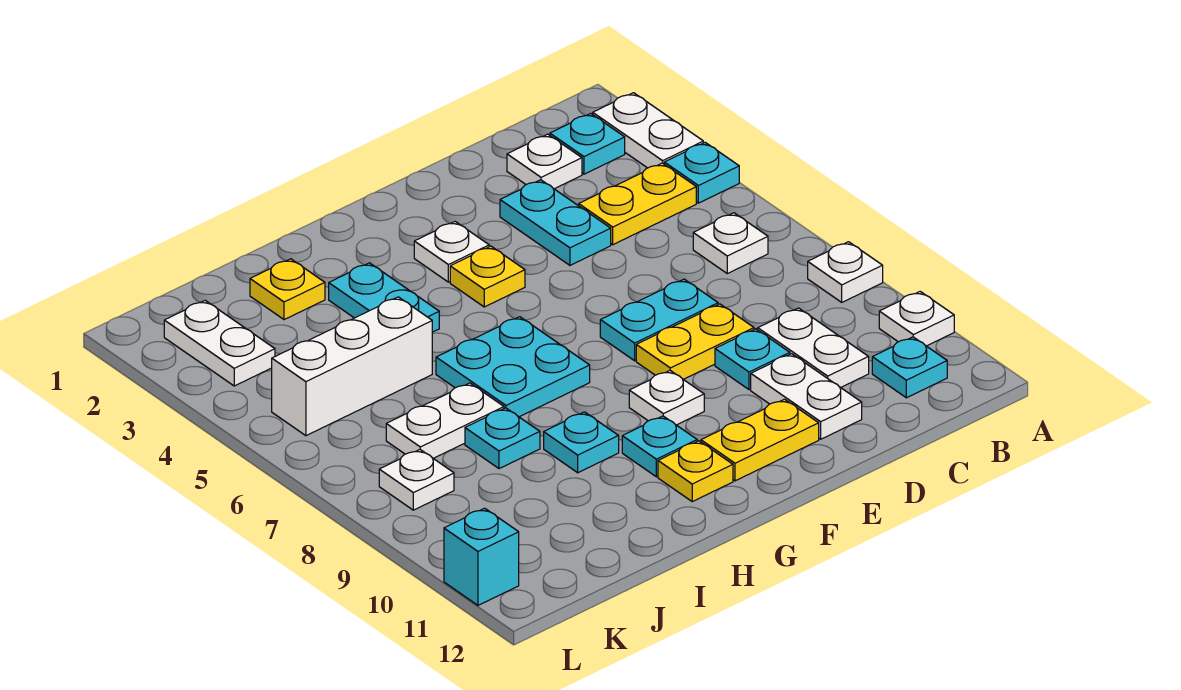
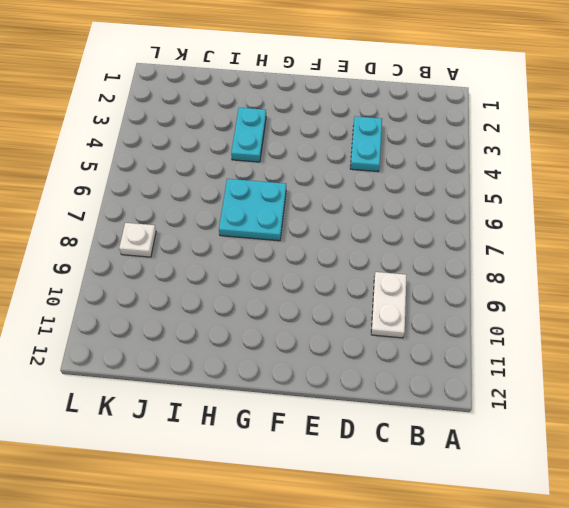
none -> white 1x2 plate [593,93,703,168]
none -> cyan 1x1 plate [664,142,739,203]
none -> white 1x1 plate [808,242,883,302]
none -> white 1x1 plate [879,292,954,346]

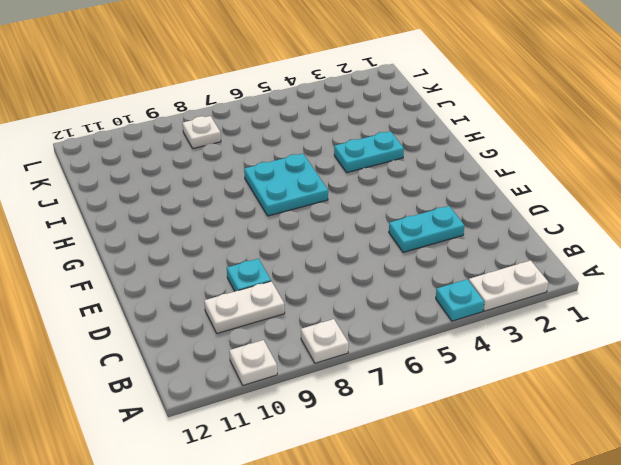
none -> cyan 1x1 plate [550,113,625,174]
none -> yellow 1x2 plate [579,163,696,245]
none -> white 1x1 plate [693,213,768,273]
none -> cyan 1x1 plate [872,337,947,398]

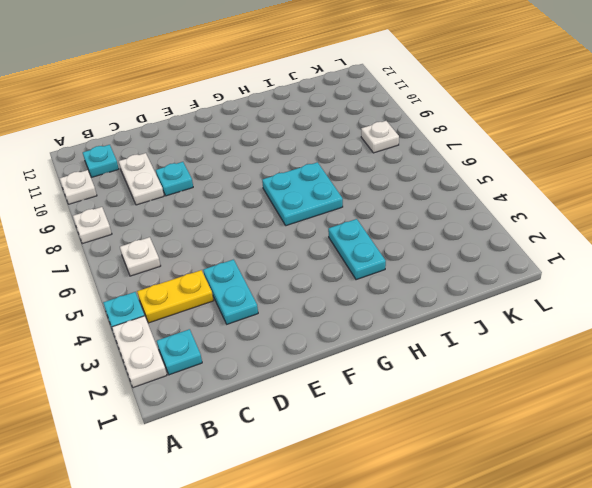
none -> white 1x1 plate [507,134,582,189]
none -> cyan 1x2 plate [600,279,718,361]
none -> yellow 1x2 plate [636,304,754,379]
none -> white 1x2 plate [751,354,862,439]

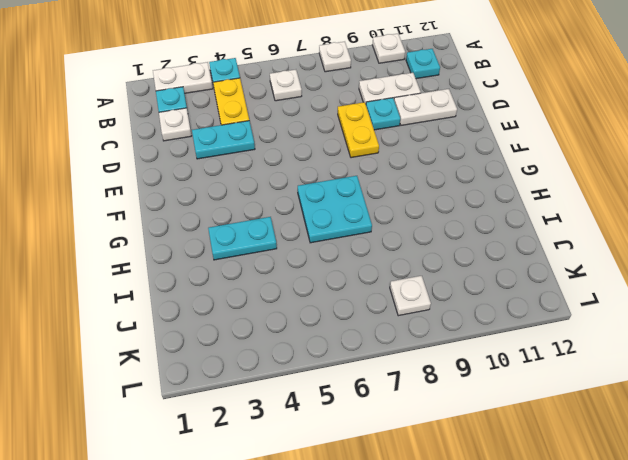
none -> cyan 1x2 plate [600,279,718,361]
none -> yellow 1x2 plate [701,399,819,481]
none -> white 1x1 plate [414,222,489,282]
none -> yellow 1x1 plate [450,246,525,307]

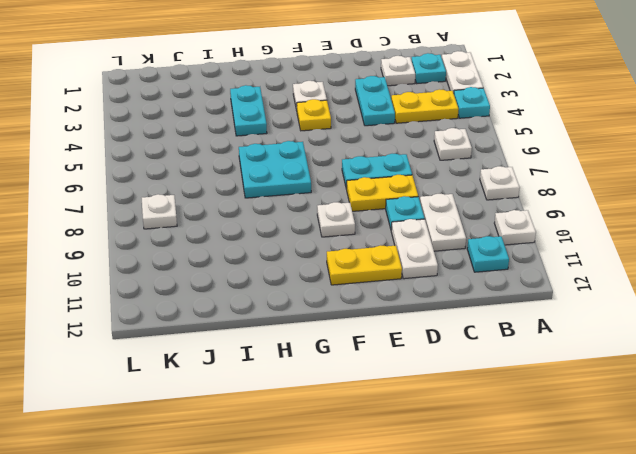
none -> cyan 1x1 plate [622,416,697,477]
none -> yellow 1x1 plate [658,441,733,501]
none -> cyan 1x1 plate [544,412,619,473]
none -> yellow 1x1 plate [250,259,325,320]

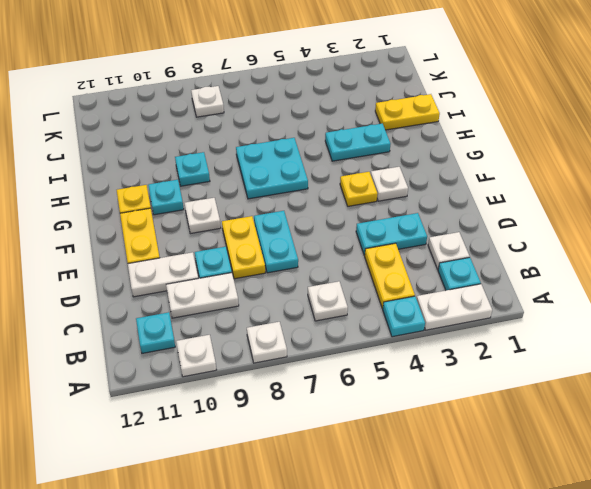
yellow 1x2 plate [375,94,440,130] -> yellow 1x1 plate [250,259,325,320]
none -> white 1x3 brick [272,297,432,436]
none -> white 1x2 plate [386,383,504,458]
none -> cyan 1x1 plate [465,408,540,469]
none -> white 1x2 plate [164,301,275,386]

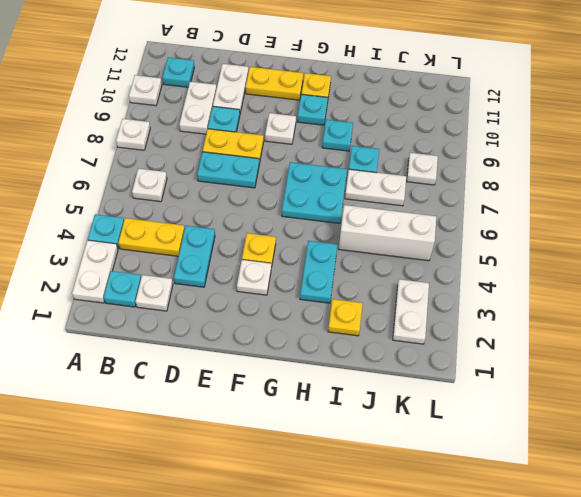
none -> cyan 1x1 brick [444,508,519,605]

